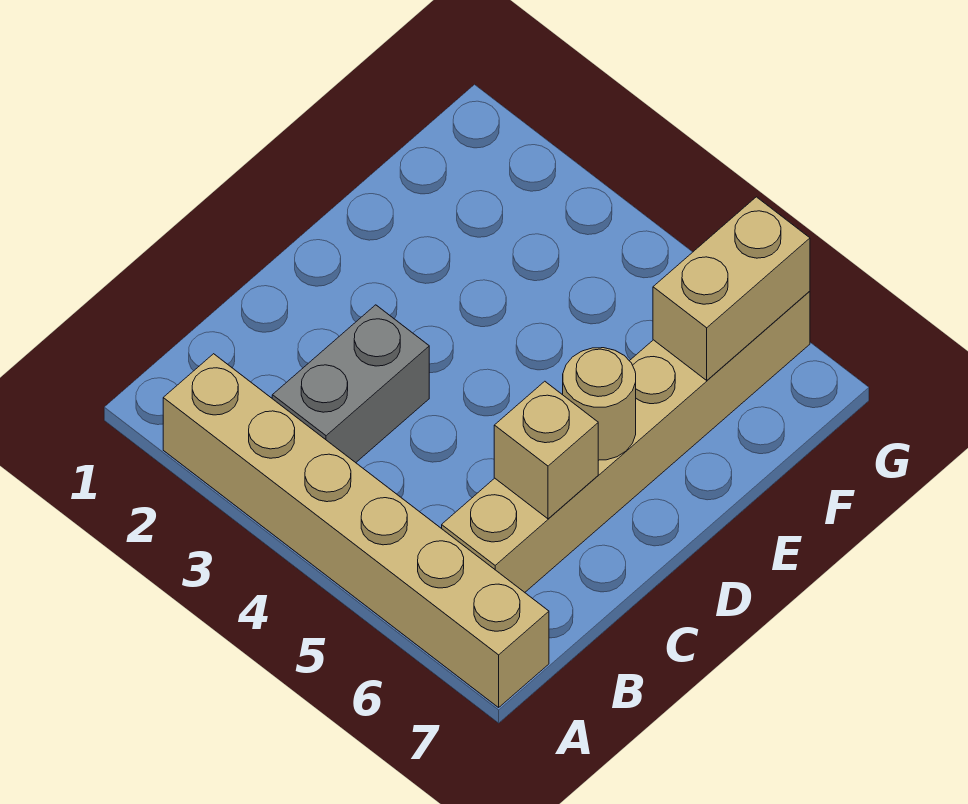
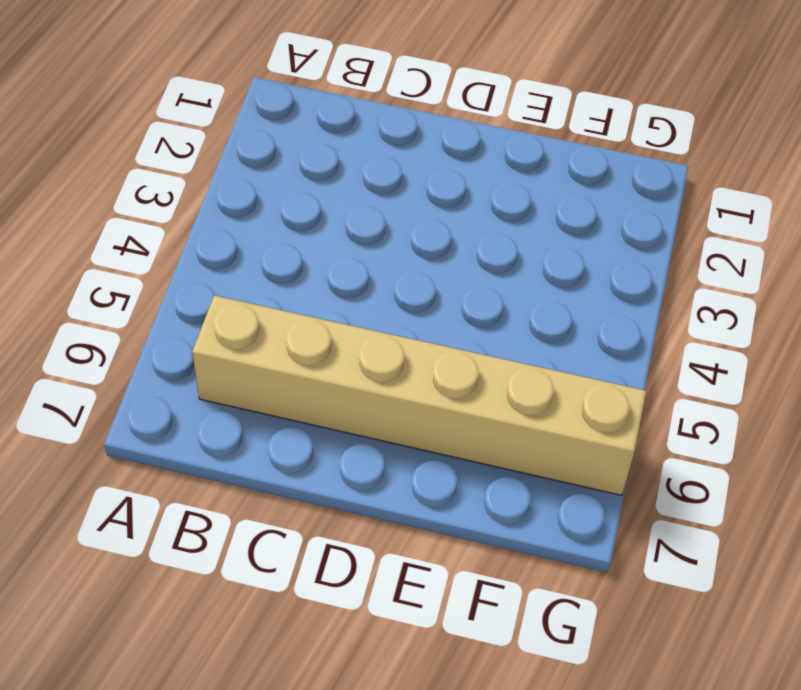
none -> tan 1x6 brick [163,354,549,707]
none -> grey 1x2 brick [272,305,429,463]

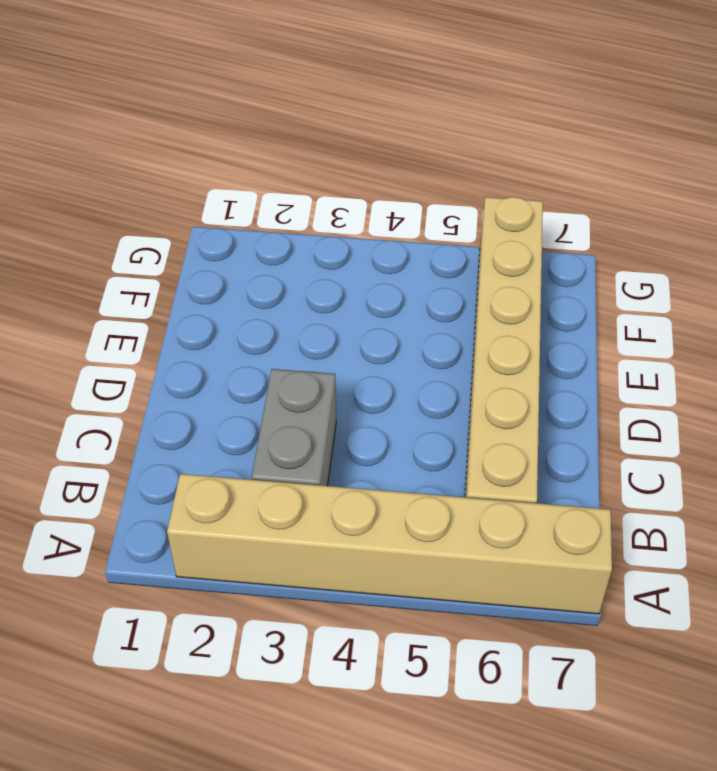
none -> tan 1x1 brick [494,381,598,519]
none -> tan 1x1 round brick [563,348,636,460]

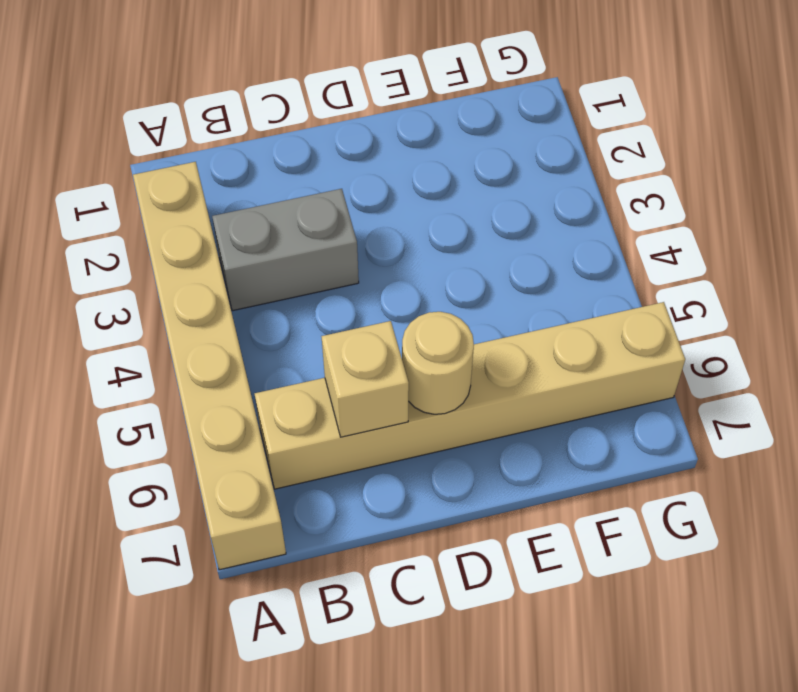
none -> tan 1x2 brick [653,197,810,380]

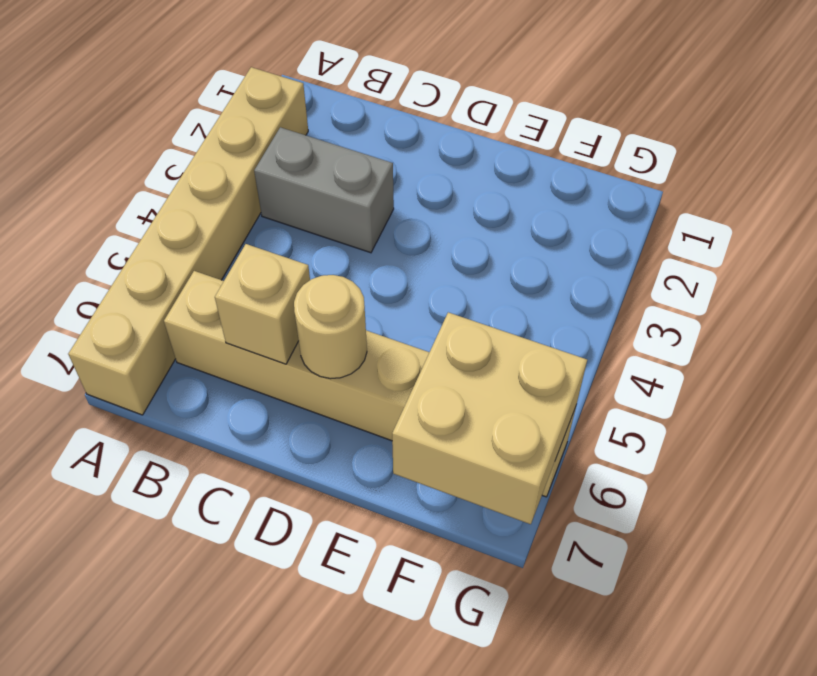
tan 2x2 brick [392,312,587,524] -> tan 1x2 brick [653,197,810,380]

